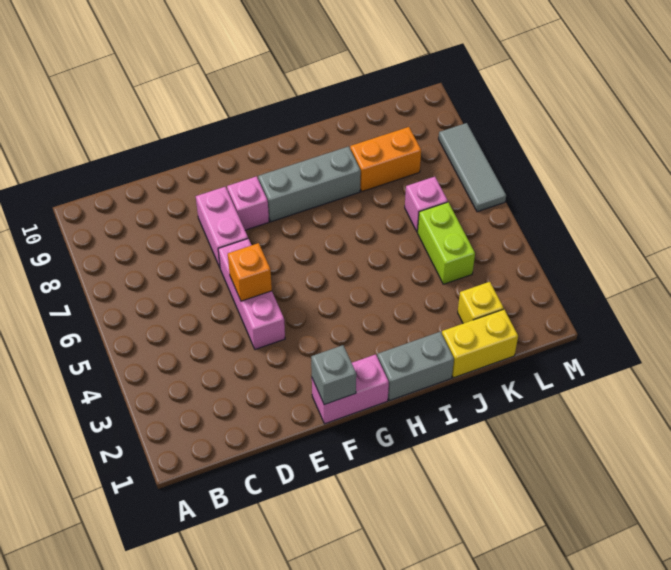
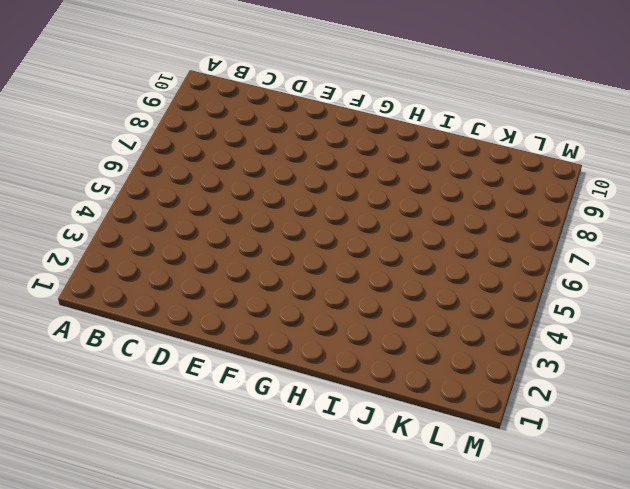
none -> pink 1x3 brick [218,239,285,349]
none -> pink 1x2 brick [196,187,248,267]
none -> pink 1x2 brick [312,354,389,424]

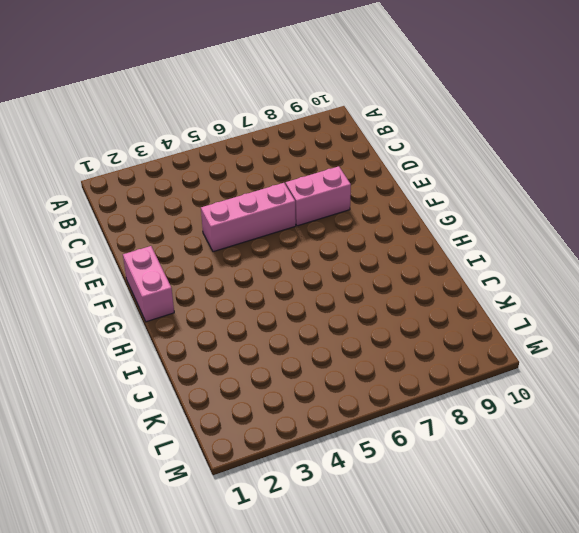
none -> pink 1x1 brick [227,176,269,230]
none -> grey 1x3 brick [258,146,361,222]
none -> grey 1x2 brick [377,332,454,401]

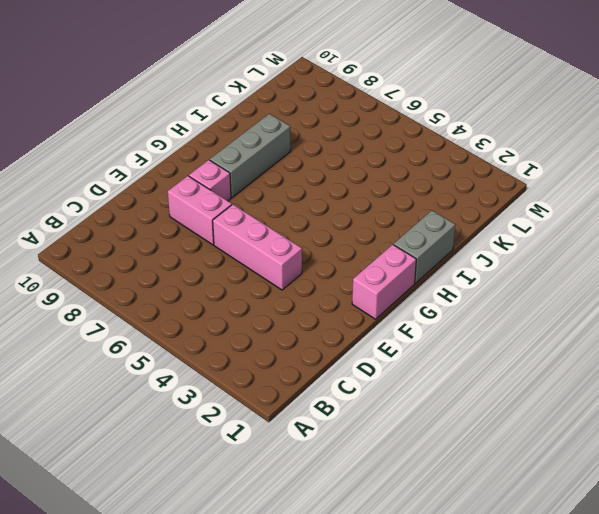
none -> yellow 1x2 brick [442,309,518,378]
none -> orange 1x2 brick [350,127,421,191]
none -> yellow 1x1 brick [458,282,504,323]

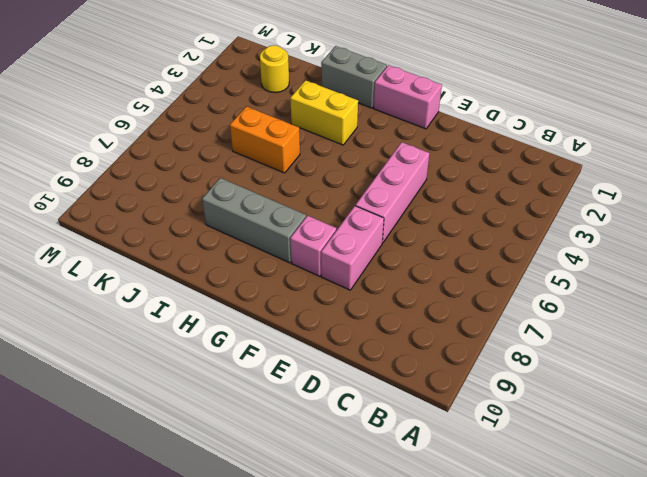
yellow 1x2 brick [290,80,358,145] -> yellow 1x2 brick moved to [442,309,518,378]
orange 1x2 brick [230,107,300,173] -> orange 1x2 brick moved to [350,127,421,191]
yellow 1x1 round brick [260,45,289,93] -> yellow 1x1 brick [458,282,504,323]
none -> lime 1x2 brick [418,202,475,284]
none -> pink 1x1 brick [405,177,448,232]
none -> grey 1x3 tile [439,123,506,212]

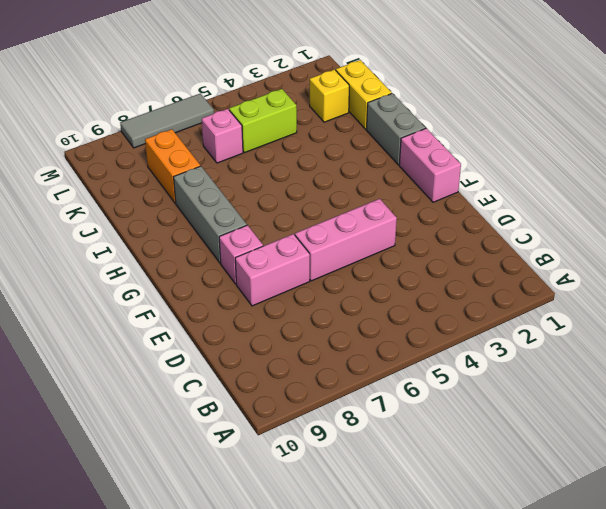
none -> orange 1x1 brick [228,243,272,301]
none -> grey 1x1 brick [311,345,356,405]

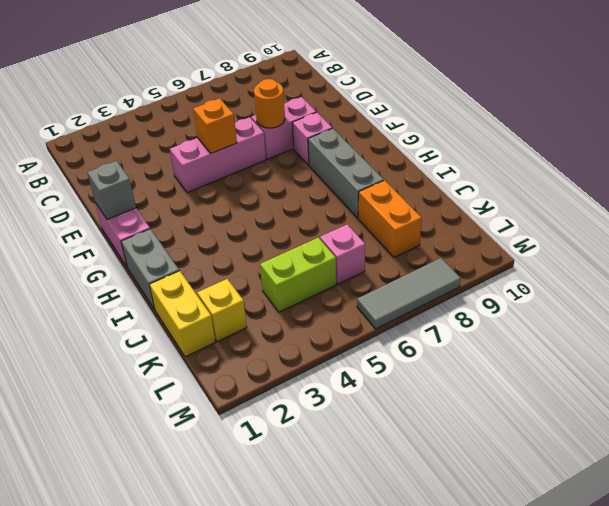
orange 1x1 round brick [254,79,285,128] -> none

